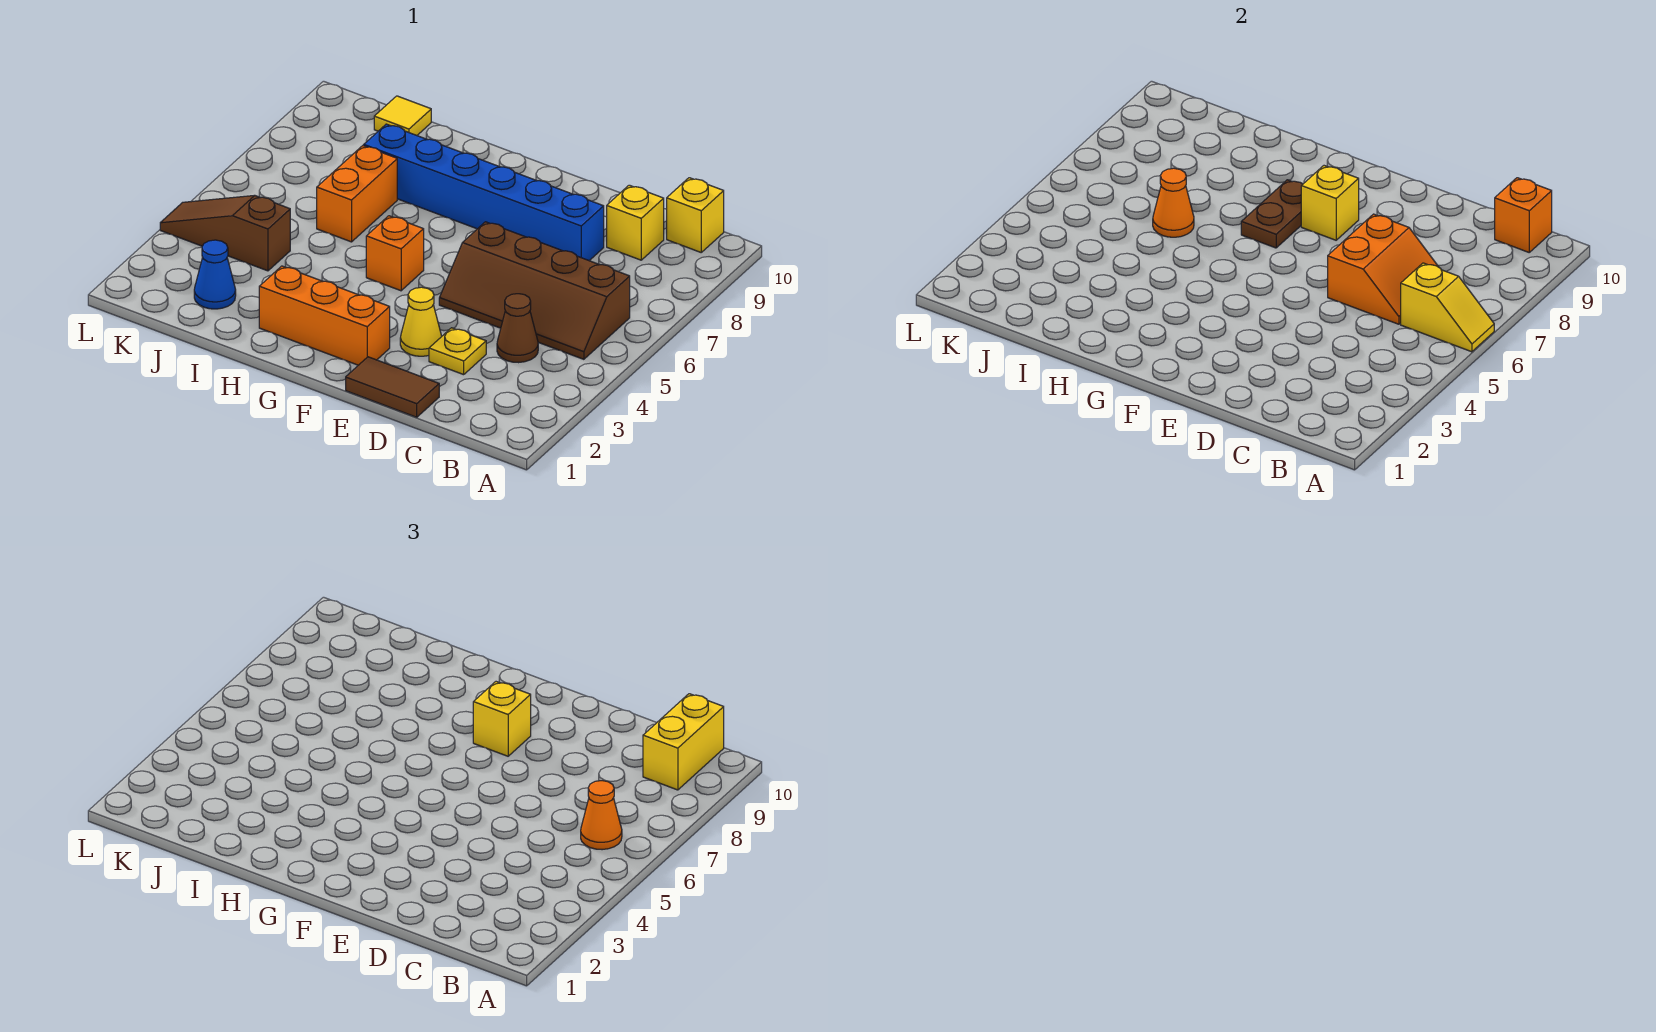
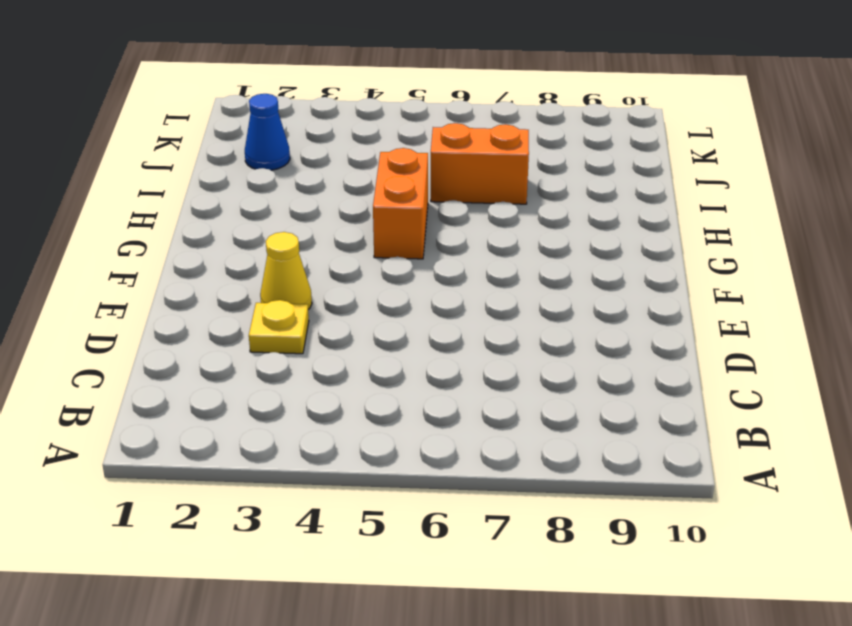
orange 1x2 brick [373,148,428,259] -> orange 1x1 brick [366,216,424,291]
none -> brown 2x4 slope [439,222,630,359]
none -> yellow 1x1 brick [667,178,724,252]
none -> brown 1x1 cone [497,294,538,363]

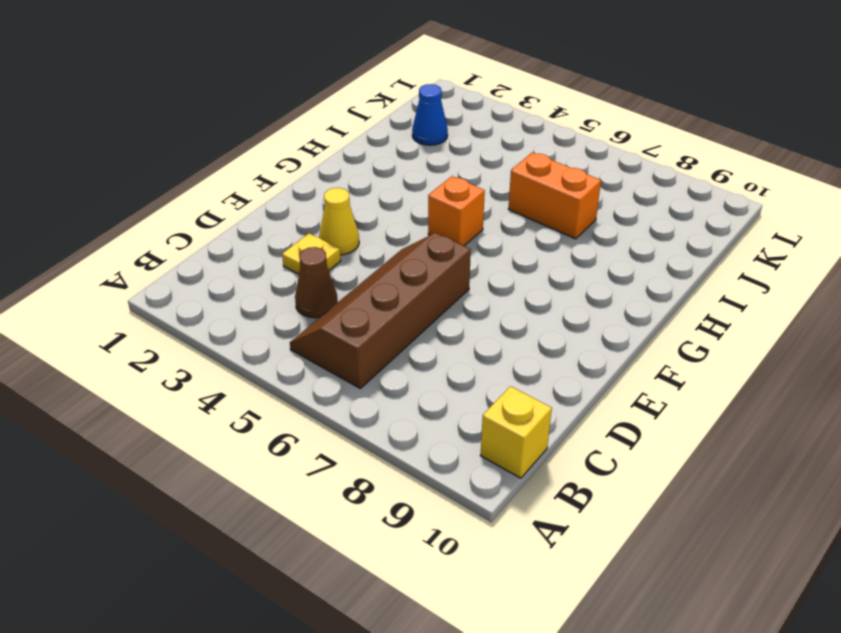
none -> yellow 1x1 brick [607,185,664,260]
none -> brown 1x2 tile [346,357,439,417]
none -> blue 1x6 brick [364,124,604,261]

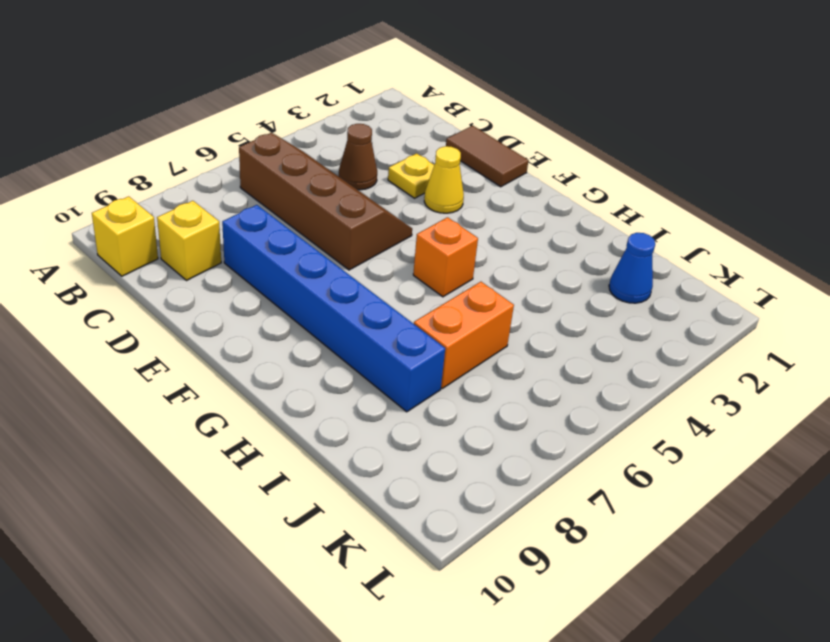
none -> orange 1x3 brick [259,266,390,365]
none -> brown 1x3 slope [160,195,290,271]
none -> yellow 1x1 tile [374,96,431,135]

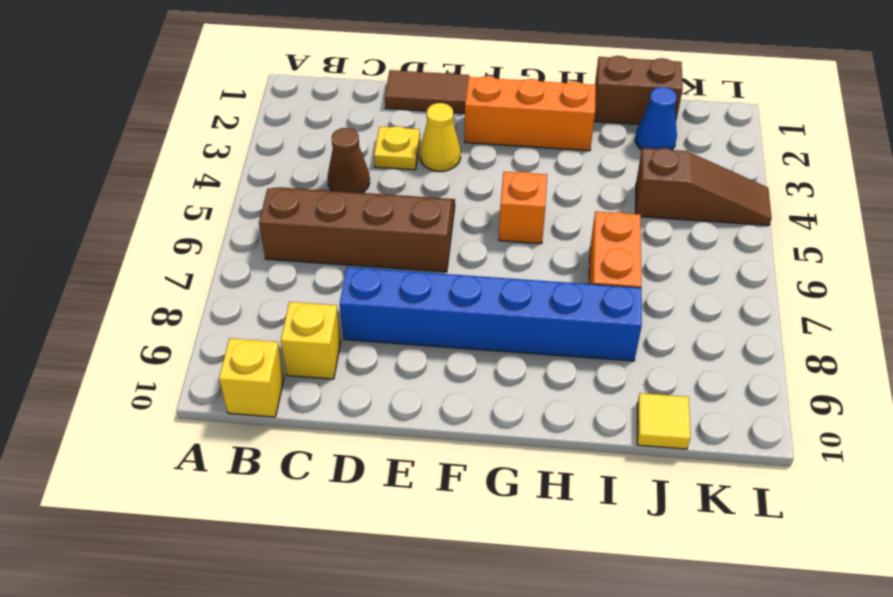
brown 1x2 brick [594,56,683,124] -> none
none -> yellow 1x2 slope [1401,263,1494,352]
none -> orange 1x1 brick [1495,178,1552,252]
none -> orange 2x2 slope [1328,214,1438,324]

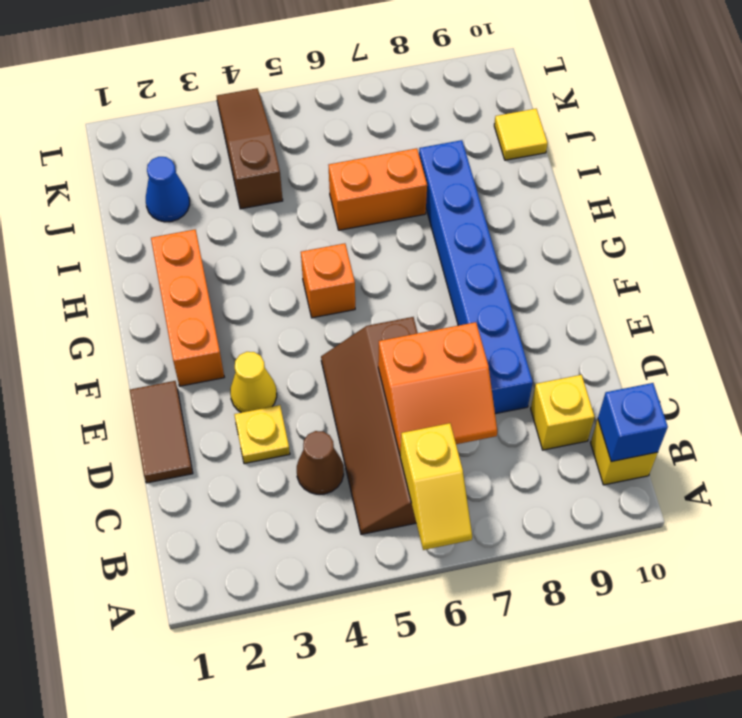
blue 1x1 brick [598,383,668,462] -> orange 1x1 brick [1495,178,1552,252]
none -> yellow 1x1 brick [1301,166,1359,240]
none -> brown 1x2 plate [1241,180,1303,248]
none -> orange 1x1 cone [1153,168,1194,237]

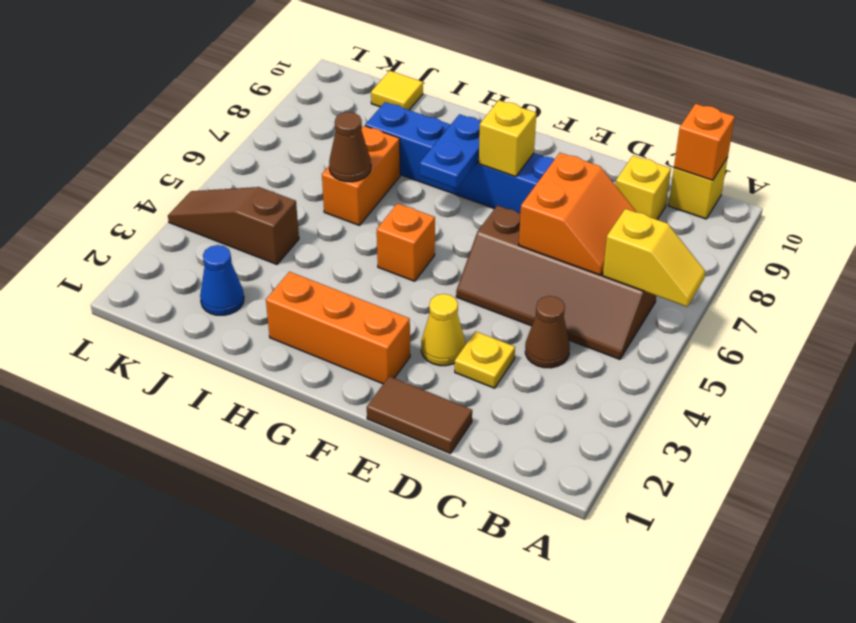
blue 1x2 plate [420,114,481,189] -> brown 1x2 plate [1241,180,1303,248]
brown 1x1 cone [329,112,371,182] -> orange 1x1 cone [1153,168,1194,237]
none -> orange 1x1 cone [581,781,622,850]
none -> yellow 1x2 brick [643,694,724,790]
none -> yellow 1x1 brick [473,682,531,756]

